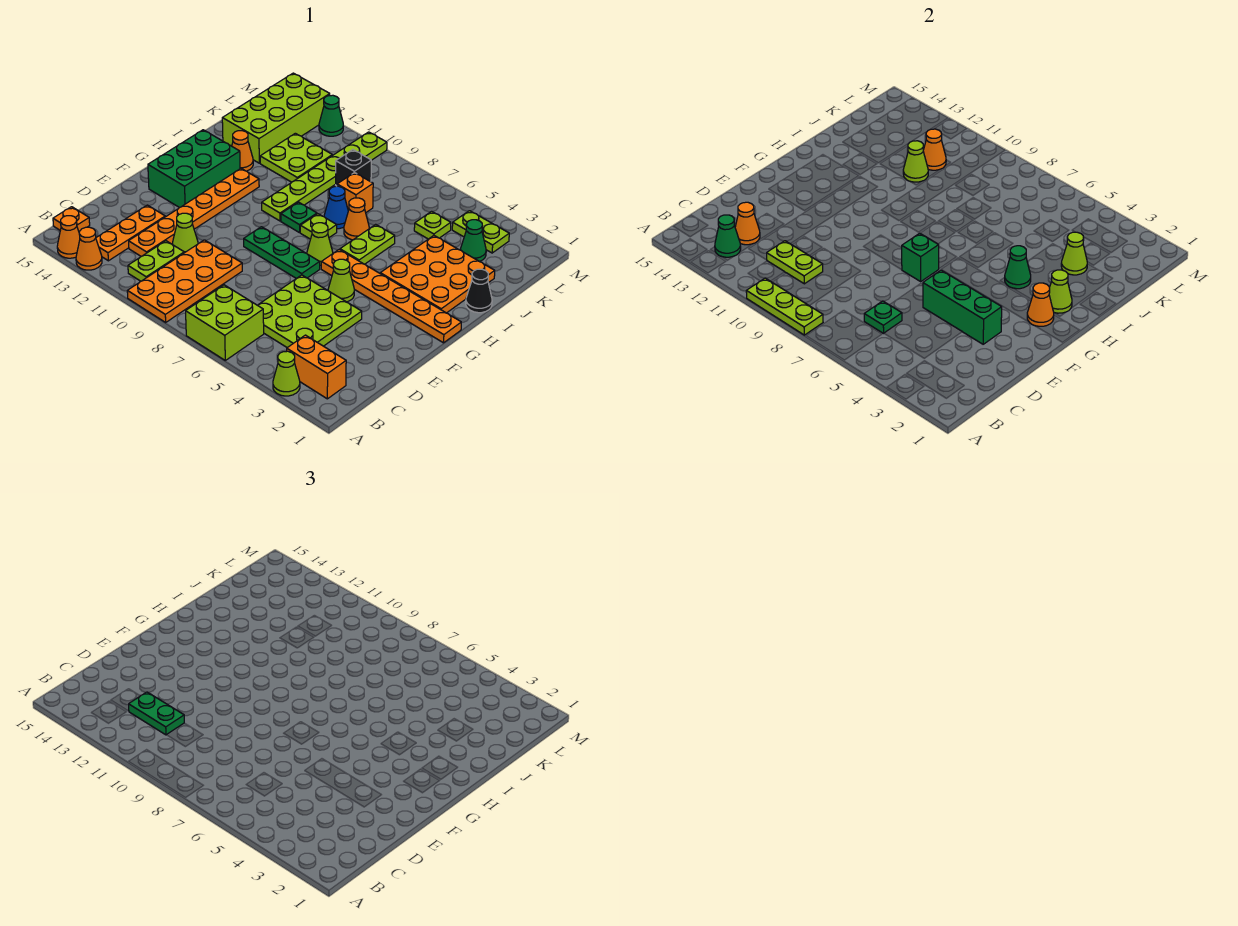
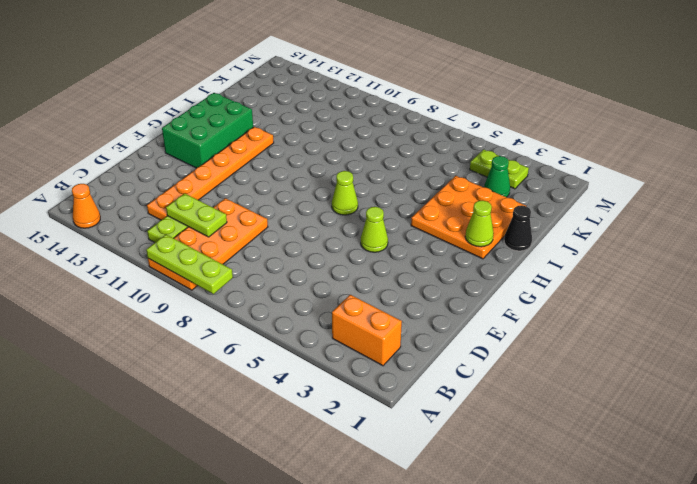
none -> lime 1x1 cone [273,351,300,396]
none -> lime 2x2 brick [186,285,264,360]
none -> orange 1x1 cone [76,227,102,270]
none -> orange 1x3 plate [96,205,165,261]

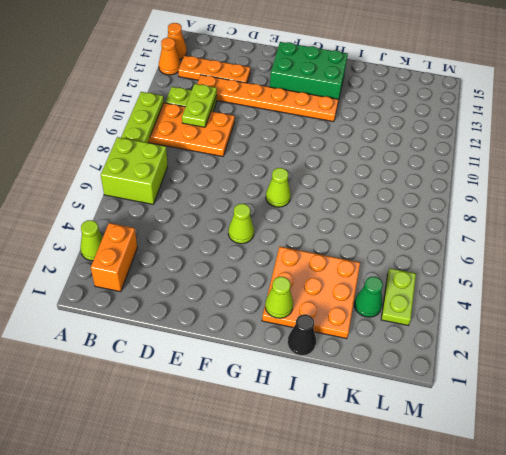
none -> orange 1x1 plate [53,207,90,232]
none -> lime 3x3 plate [258,275,362,348]
none -> lime 1x1 cone [173,213,198,253]
none -> green 1x3 plate [244,227,320,279]

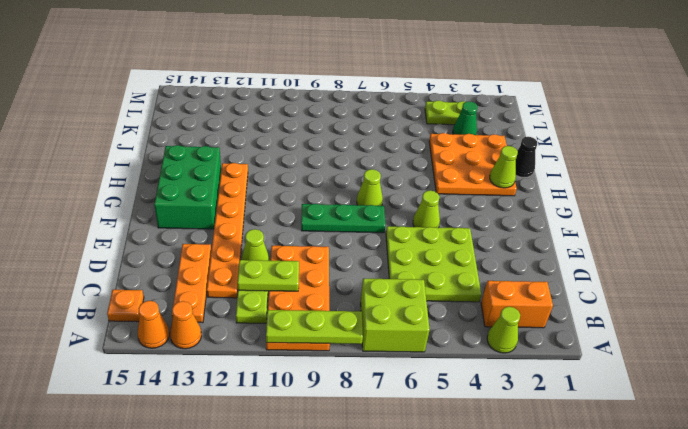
none -> orange 1x6 plate [321,250,461,343]
none -> lime 1x2 plate [340,224,395,264]
none -> lime 1x1 plate [300,214,337,239]
none -> green 1x1 plate [281,202,317,233]

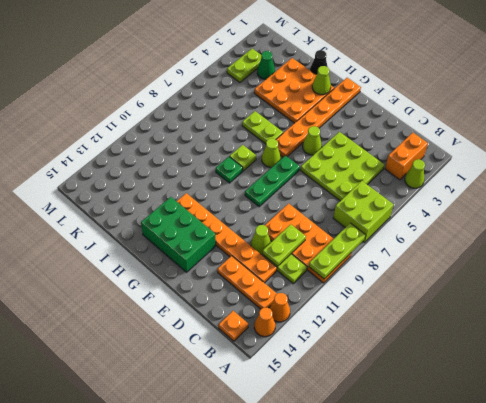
none -> lime 1x6 plate [262,132,387,221]
none -> orange 1x1 cone [344,198,369,240]
none -> blue 1x1 cone [324,186,348,229]
none -> orange 1x1 cone [232,131,253,171]

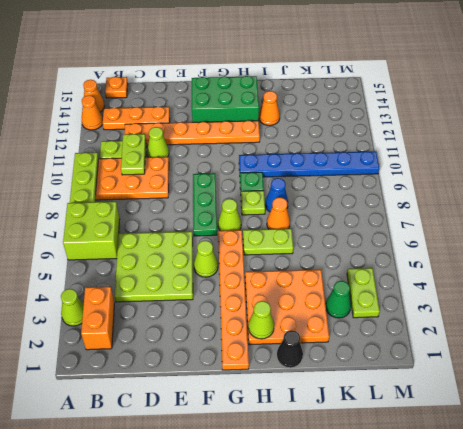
blue 1x6 plate [239,151,379,177] -> lime 1x6 plate [262,132,387,221]
none -> orange 1x1 brick [337,173,373,212]
none -> lime 2x2 plate [260,133,332,182]
none -> lime 2x4 brick [222,73,330,163]
none -> lime 1x1 plate [414,211,451,239]

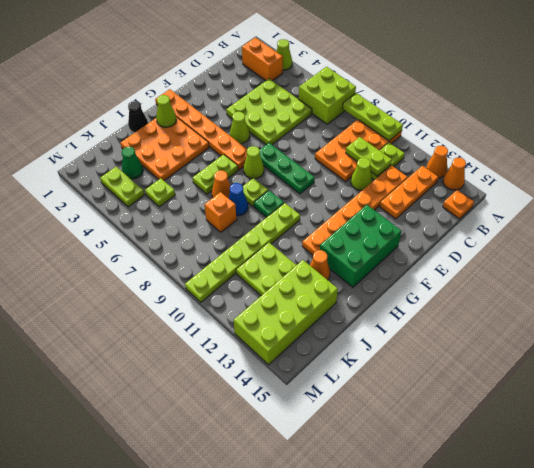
none -> black 1x1 brick [336,150,371,186]
none -> green 1x1 cone [319,95,343,136]
none -> green 1x1 cone [715,215,741,257]
none -> green 1x1 plate [864,301,902,333]

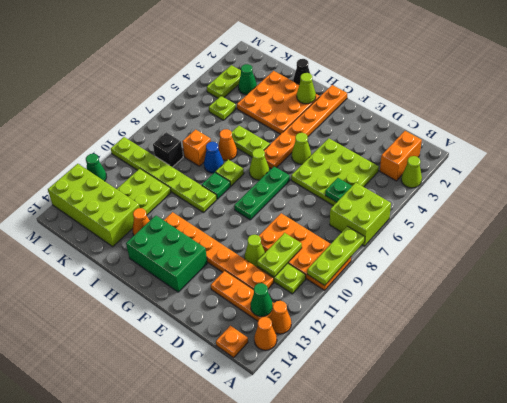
none -> orange 1x1 cone [735,202,760,245]
none -> green 1x3 brick [923,270,1002,344]
none -> green 1x1 brick [902,233,939,281]
none -> orange 1x1 cone [1027,283,1054,326]

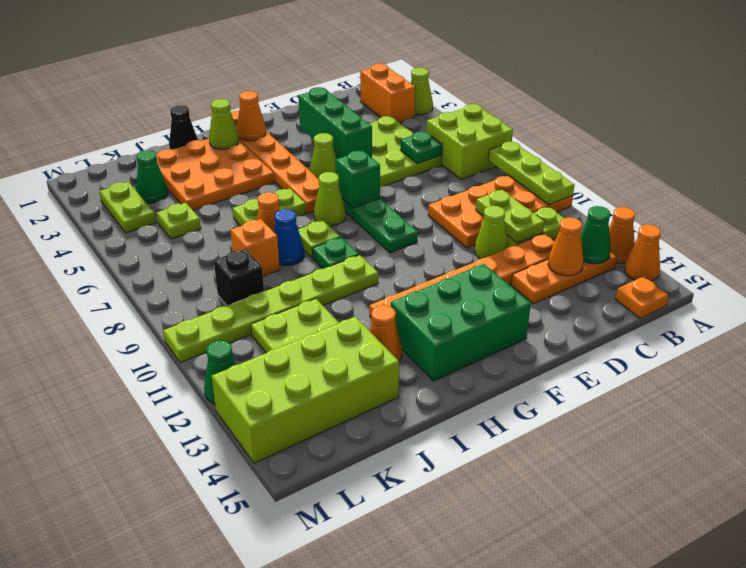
none -> green 1x1 cone [1005,246,1031,289]
none -> lime 1x1 cone [1061,232,1087,275]
none -> lime 1x1 cone [903,141,928,182]
none -> orange 1x1 cone [923,129,946,170]

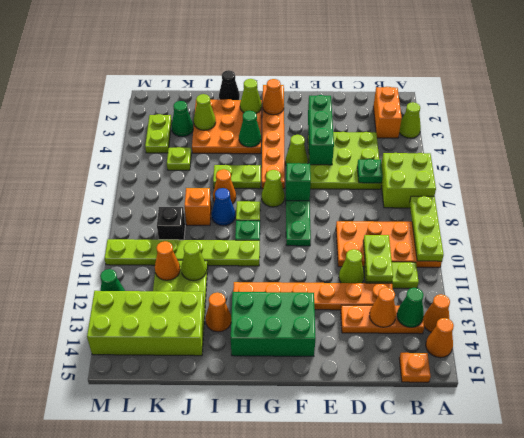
none -> green 1x2 plate [129,692,184,735]

